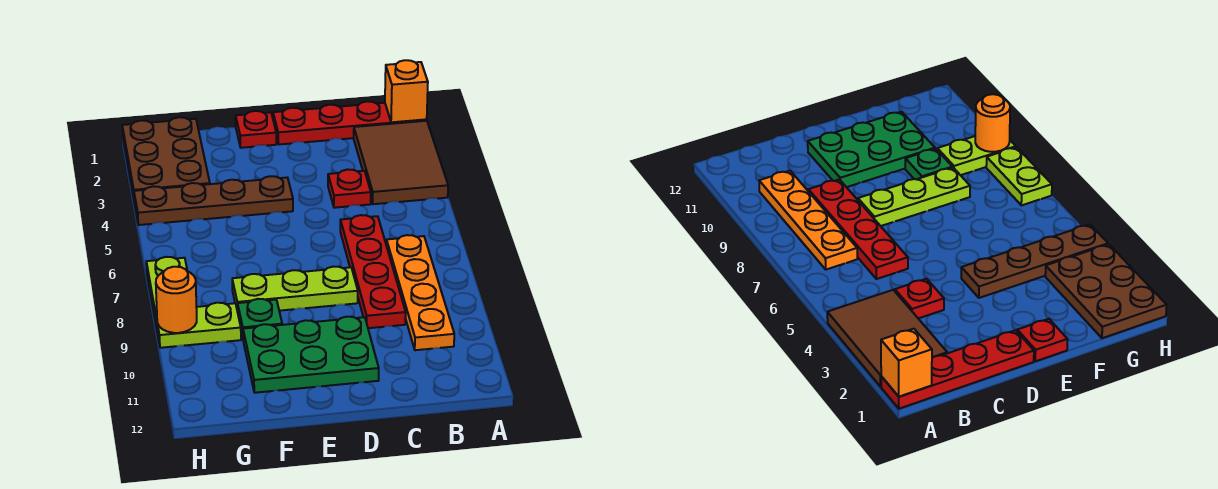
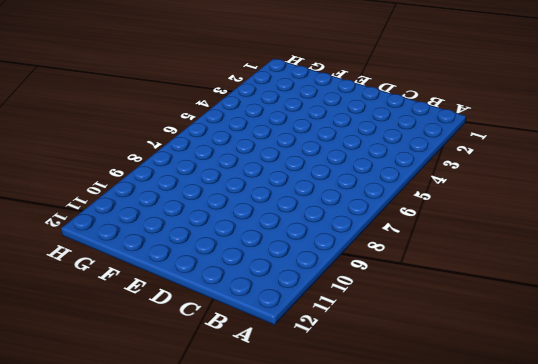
none -> red 1x4 plate [273,101,427,145]
none -> brown 2x3 tile [354,121,448,204]
none -> orange 1x4 plate [386,235,454,350]

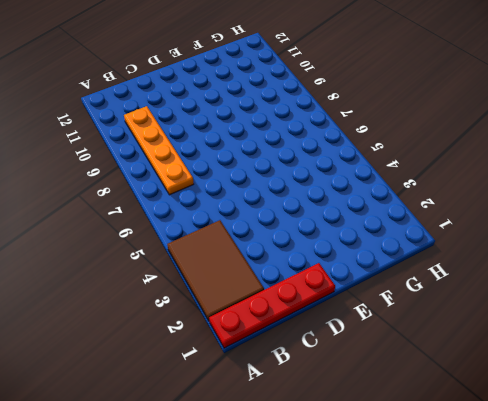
none -> red 1x1 plate [328,169,371,208]
none -> red 1x4 plate [340,215,406,328]
none -> lime 1x3 plate [232,267,358,312]

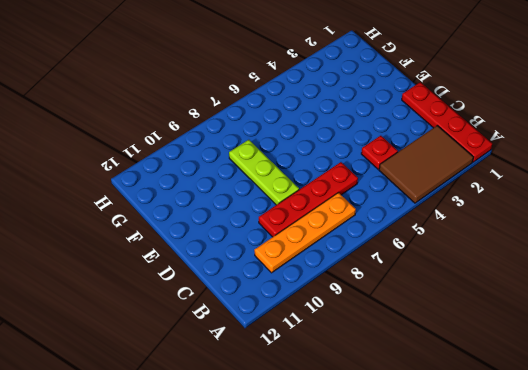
none -> green 2x3 plate [243,317,379,393]
none -> red 1x1 plate [236,111,276,148]
none -> brown 1x4 plate [134,176,293,225]

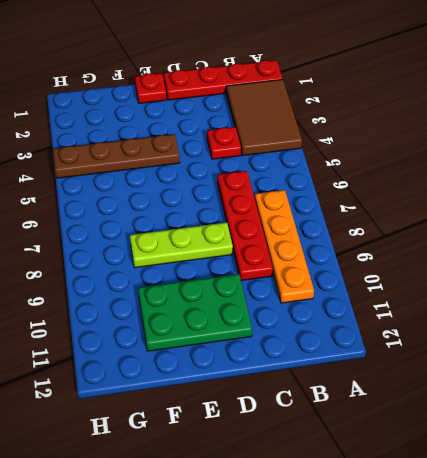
none -> green 1x1 plate [238,299,282,338]
none -> brown 2x3 plate [122,117,210,198]
none -> lime 1x2 plate [155,303,241,348]

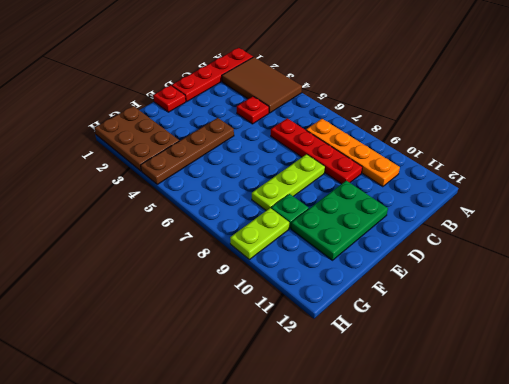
none -> lime 1x2 plate [146,257,187,322]
none -> orange 1x1 brick [385,60,428,122]
none -> orange 1x1 round brick [156,267,197,333]

